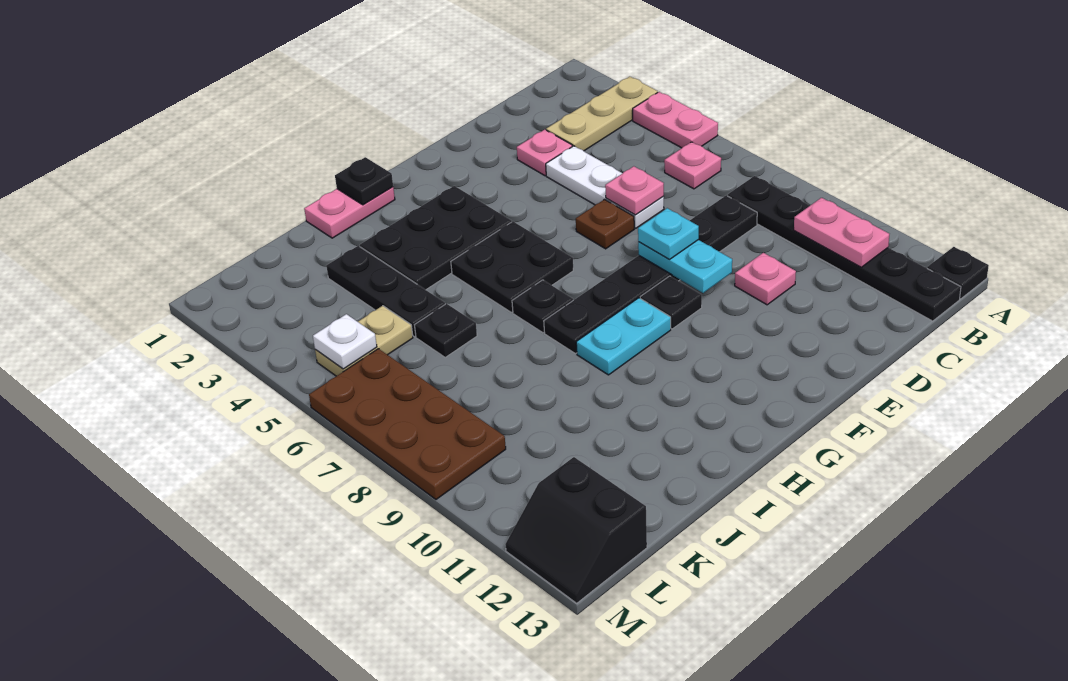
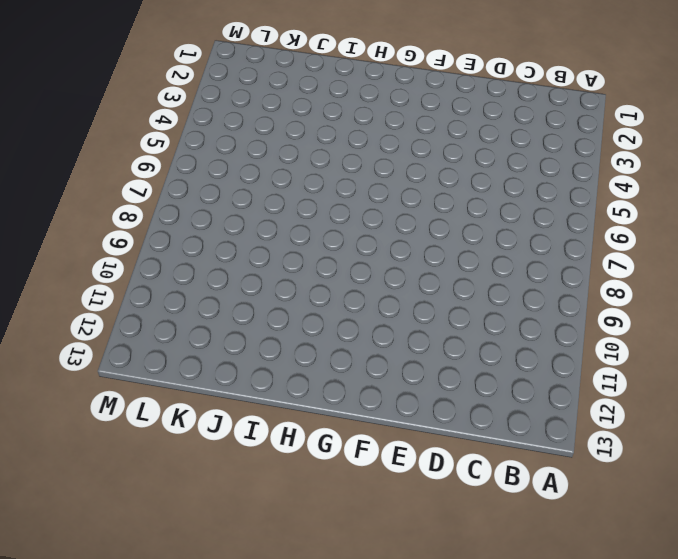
none -> tan 1x3 plate [546,77,658,151]
none -> pink 1x2 plate [633,92,718,148]
none -> black 1x1 plate [927,247,989,299]

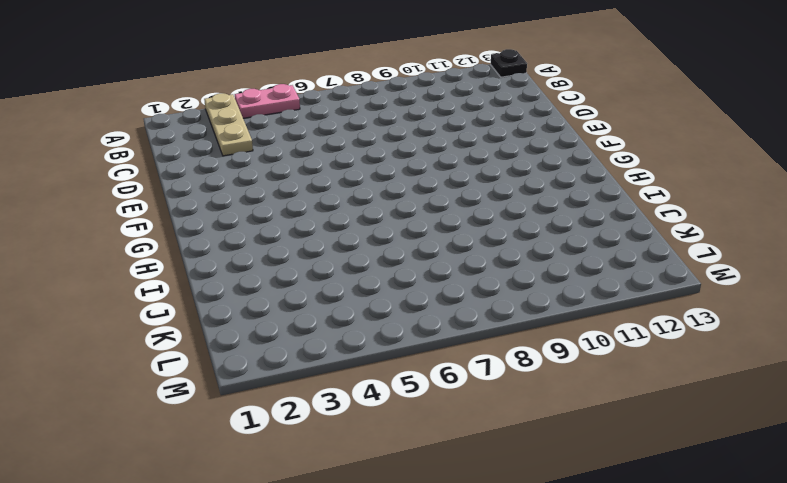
none -> pink 1x1 plate [664,142,721,189]
none -> black 1x6 plate [728,176,961,321]
none -> black 1x6 plate [544,195,757,354]

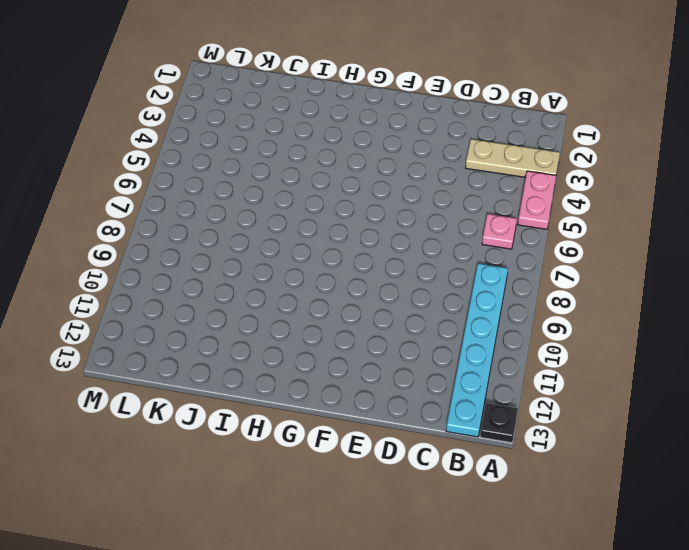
cyan 1x6 plate [446,263,508,437] -> black 1x6 plate [728,176,961,321]
none -> black 1x6 plate [544,195,757,354]
none -> pink 1x1 plate [517,130,572,176]
none -> white 1x3 plate [546,146,664,228]

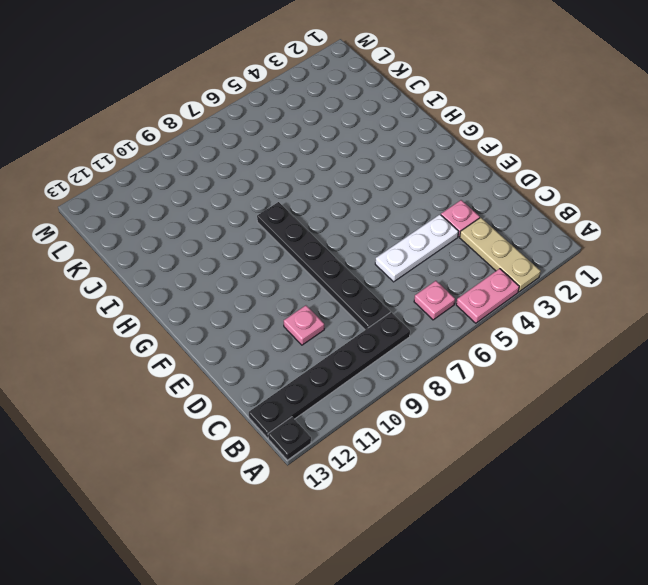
none -> brown 1x1 plate [576,199,634,249]
none -> black 1x1 plate [640,276,702,329]
none -> black 2x3 plate [360,186,512,290]

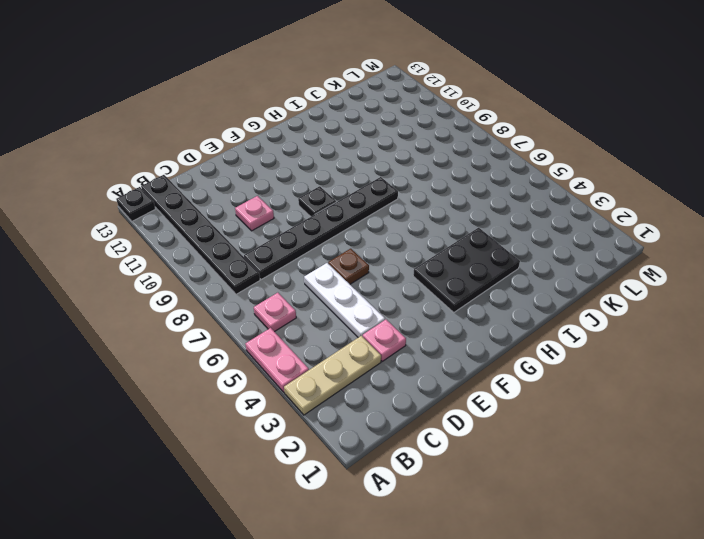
none -> black 2x2 plate [451,222,573,313]
none -> cyan 1x2 plate [576,298,671,375]
none -> pink 1x2 plate [304,187,395,238]

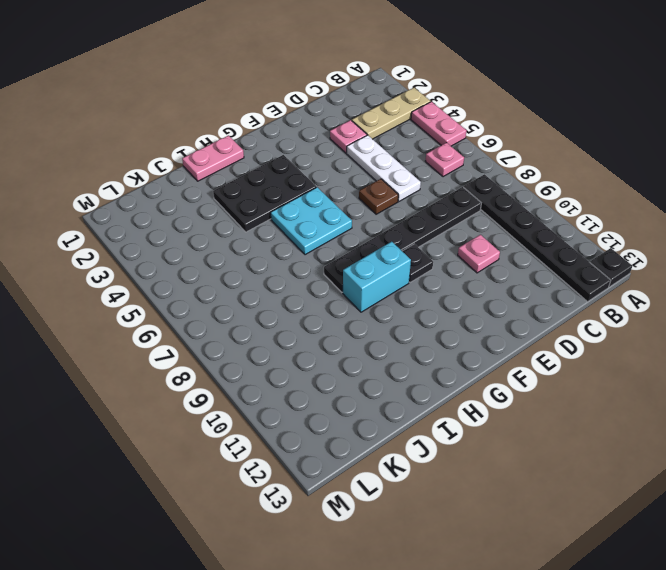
cyan 2x2 plate [271,187,352,255] -> black 2x2 plate [451,222,573,313]
cyan 1x2 brick [343,242,411,312] -> cyan 1x2 plate [576,298,671,375]
none -> black 1x1 plate [512,280,573,333]
none -> black 1x3 plate [327,246,445,337]
none -> black 1x1 plate [415,304,477,357]

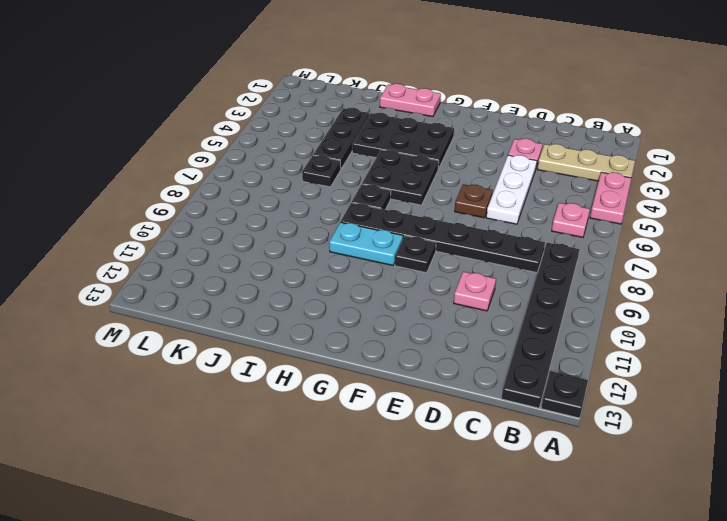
none -> tan 1x2 plate [315,306,413,376]
none -> brown 2x4 plate [309,349,506,499]
none -> black 2x2 slope [505,457,647,603]

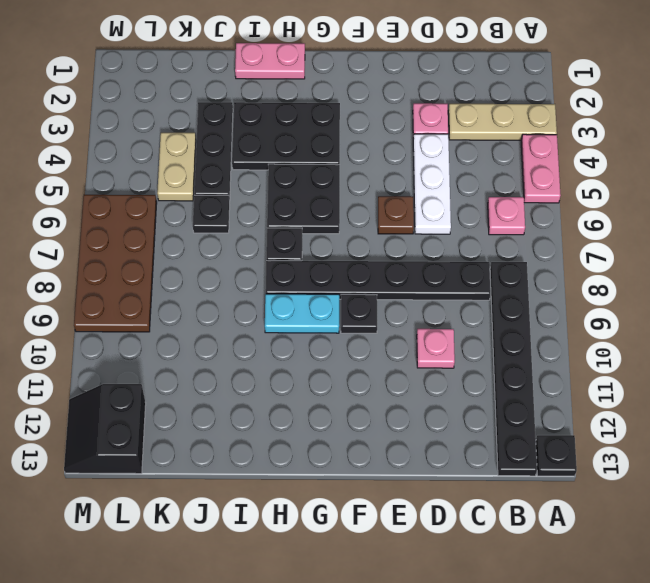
tan 1x2 plate [157,133,196,201] -> tan 1x2 plate turned to [315,306,413,376]
none -> pink 1x2 plate [794,198,889,267]
none -> pink 1x1 plate [605,166,664,215]
none -> cyan 1x2 plate [638,240,732,293]

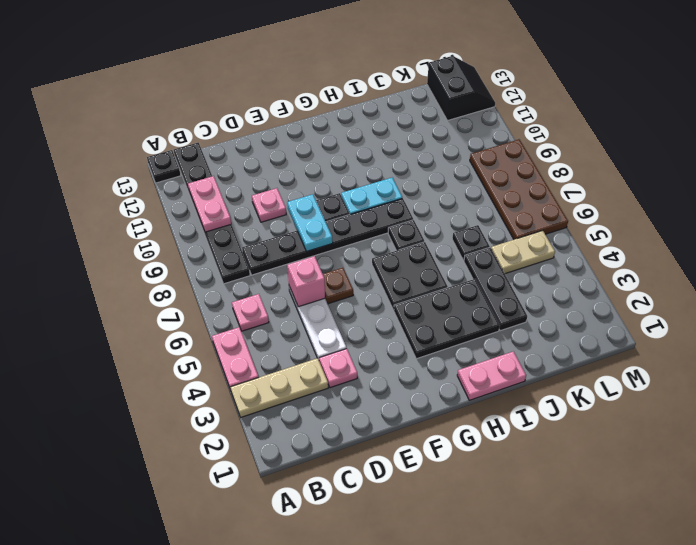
pink 1x1 brick [287,256,325,307] -> pink 1x1 plate [605,166,664,215]
none -> black 1x1 plate [335,157,393,205]
none -> white 1x1 plate [313,314,377,369]
none -> cyan 1x1 plate [638,208,699,259]

